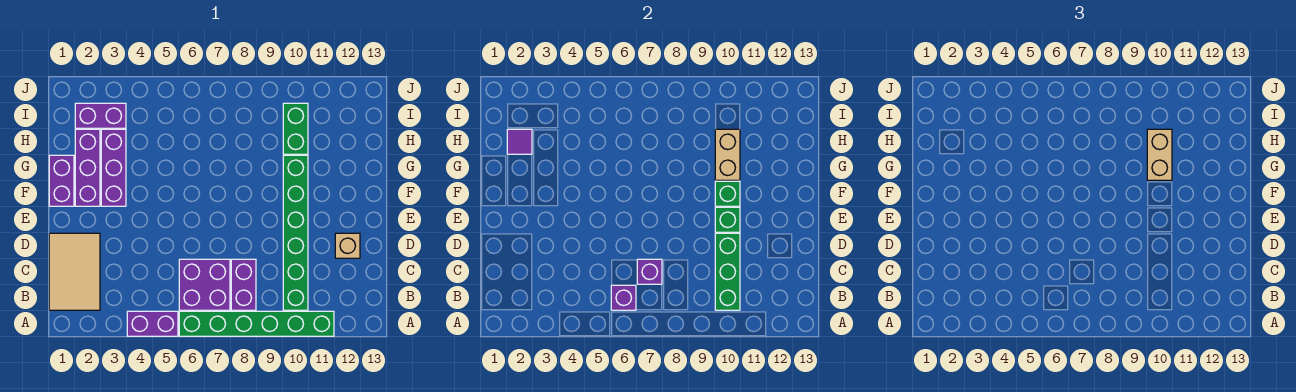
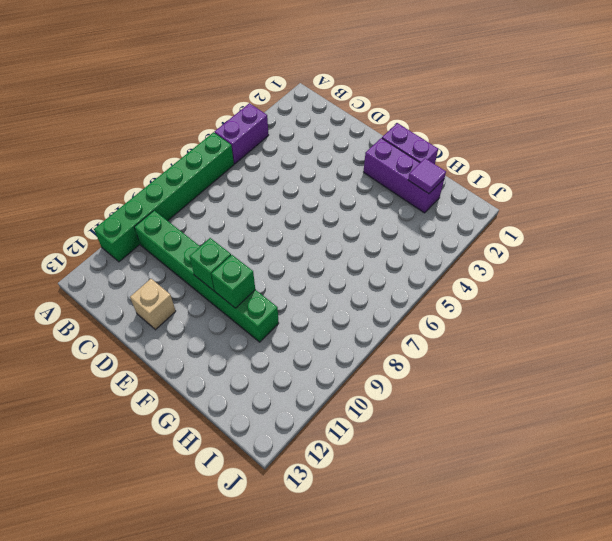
none -> tan 2x3 tile [49,233,100,310]
none -> purple 2x2 brick [179,259,230,310]
none -> purple 1x2 brick [231,259,256,310]

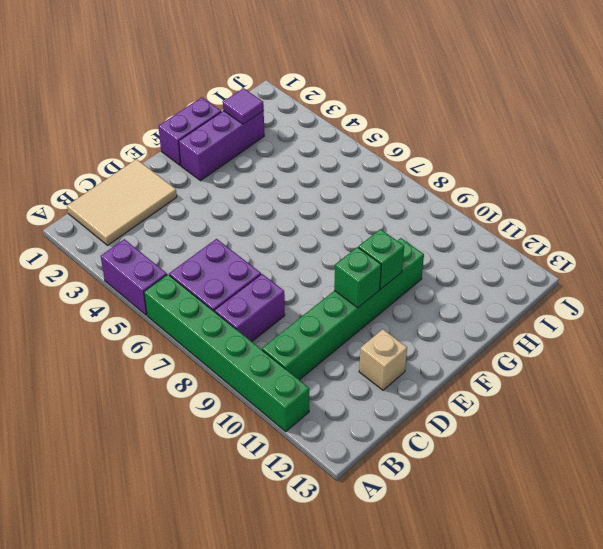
none -> purple 1x3 brick [101,129,126,206]
none -> green 1x2 brick [283,103,308,154]
none -> purple 1x2 brick [75,103,126,128]

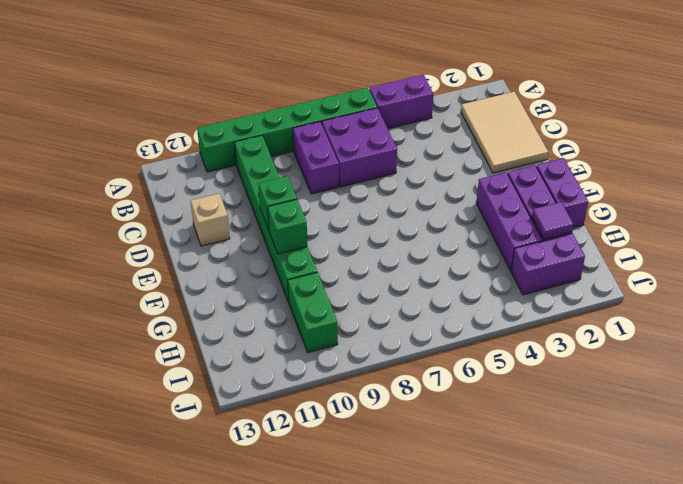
none -> purple 1x1 brick [611,285,636,310]
none -> green 1x3 brick [715,233,740,310]
none -> purple 1x1 brick [637,259,662,284]

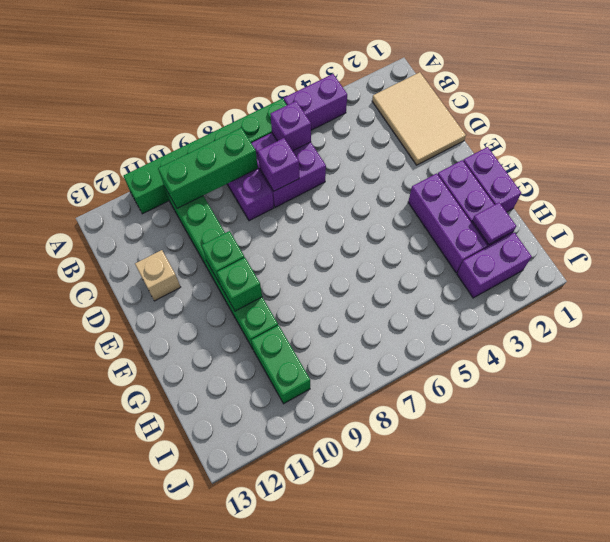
green 1x3 brick [158,128,258,208] -> green 1x3 brick turned to [715,233,740,310]
none -> tan 1x2 brick [715,129,740,180]
none -> tan 1x2 brick [1147,129,1172,180]

